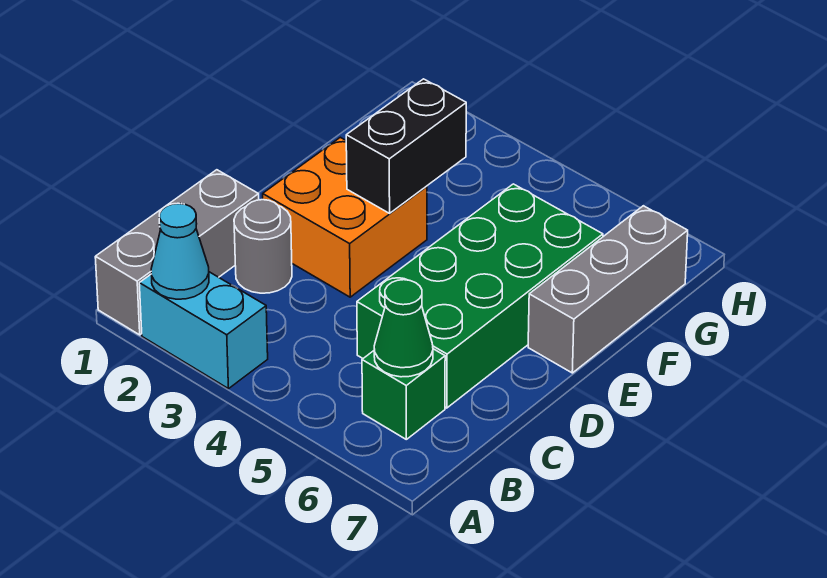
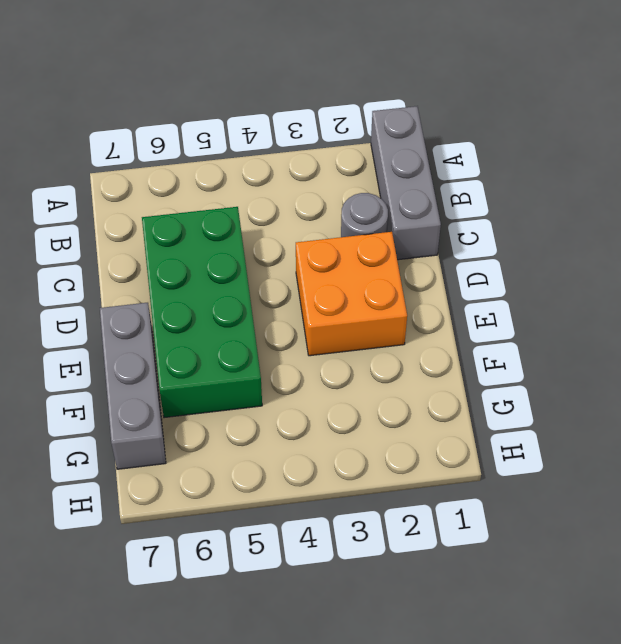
none -> cyan 1x2 brick [139,272,268,389]
none -> green 1x1 brick [362,349,445,439]

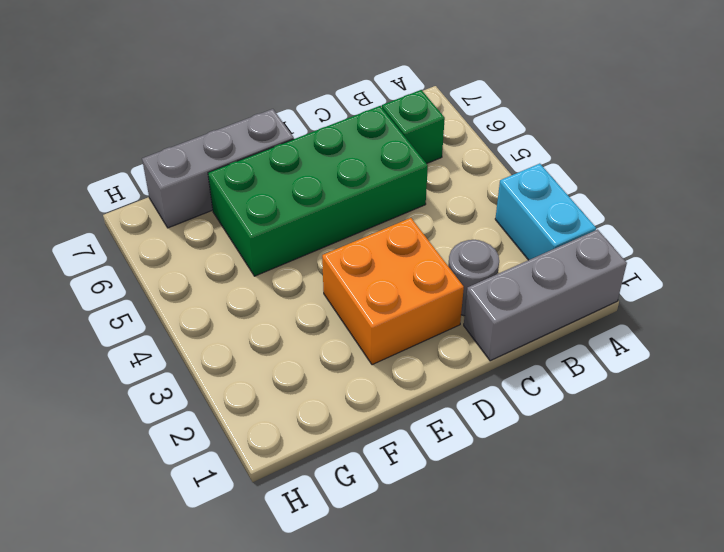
none -> cyan 1x1 cone [151,204,209,299]
none -> green 1x1 cone [374,280,433,377]

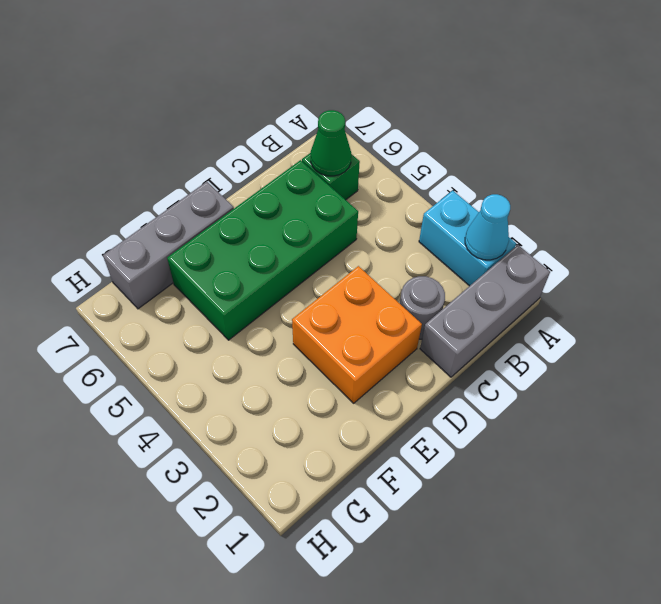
none -> black 1x2 brick [346,79,466,213]

